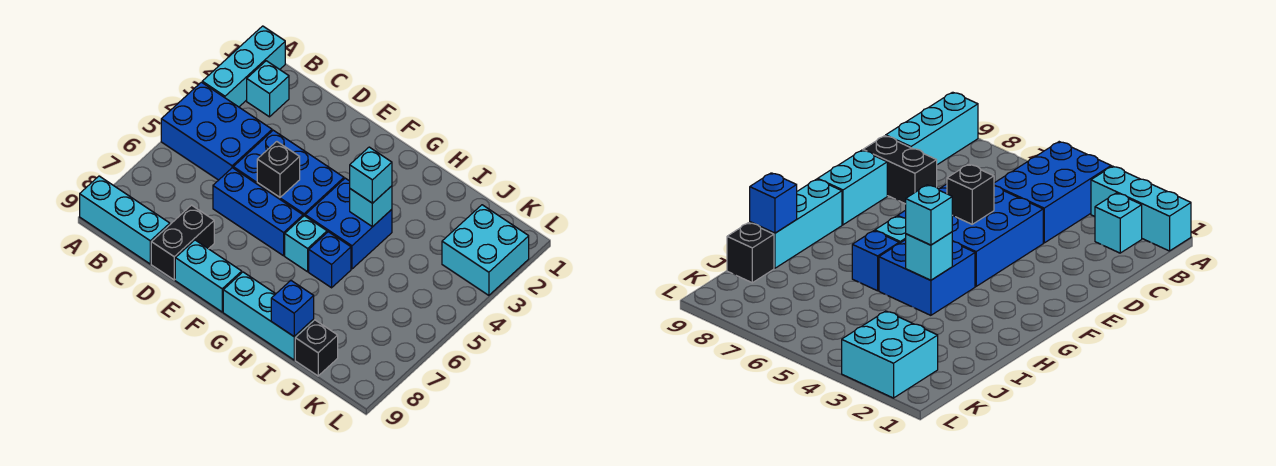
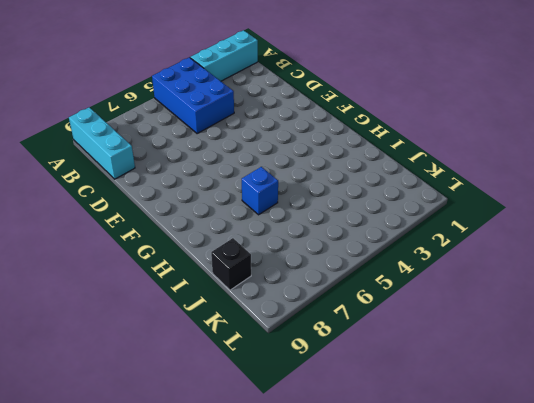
none -> cyan 1x1 brick [247,61,289,117]
none -> blue 2x3 brick [233,130,344,216]
none -> blue 1x3 brick [213,168,303,256]

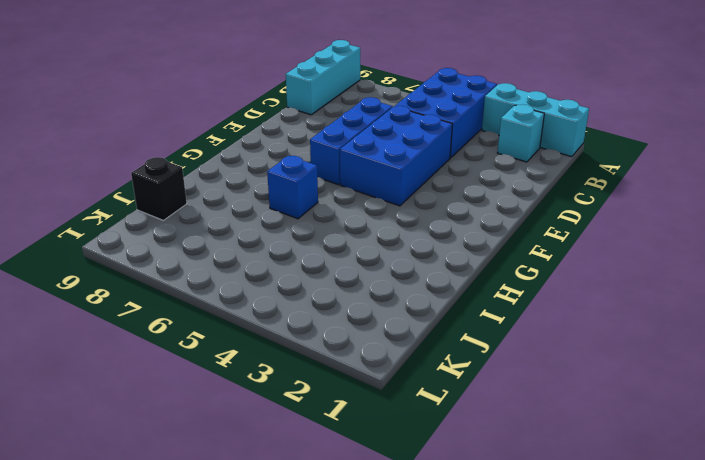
none -> black 1x2 brick [151,205,214,280]
none -> cyan 1x2 brick [175,240,242,312]
none -> blue 2x2 brick [305,178,392,269]

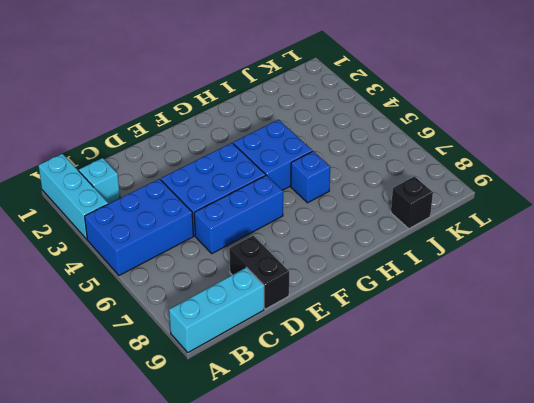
none -> cyan 1x2 brick [175,240,242,312]
none -> cyan 1x1 brick [285,216,327,272]
none -> cyan 1x3 brick [223,272,314,360]

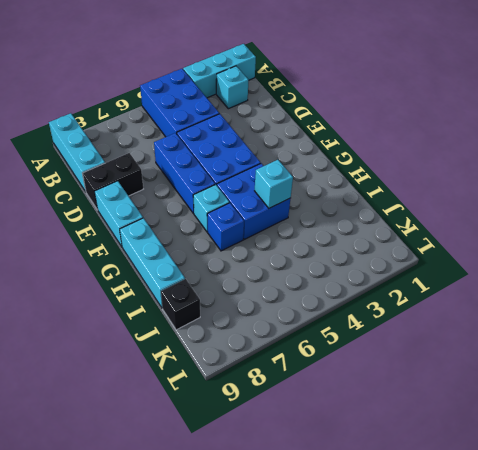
none -> cyan 2x2 brick [442,205,529,295]
none -> black 1x1 brick [257,142,300,197]
none -> blue 1x1 brick [271,281,314,336]

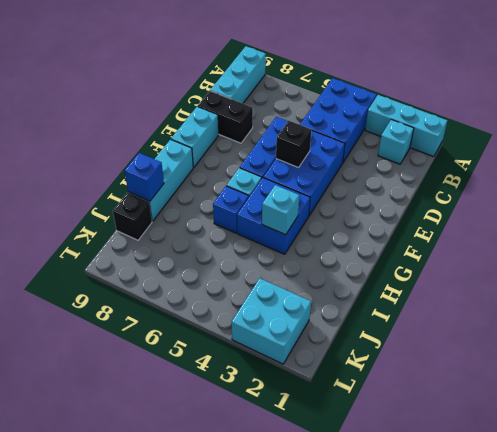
none -> cyan 1x1 brick [350,147,392,203]

